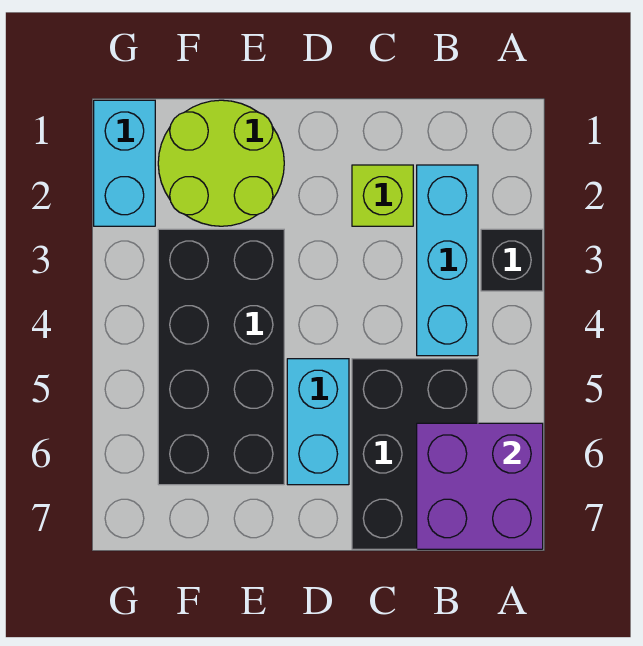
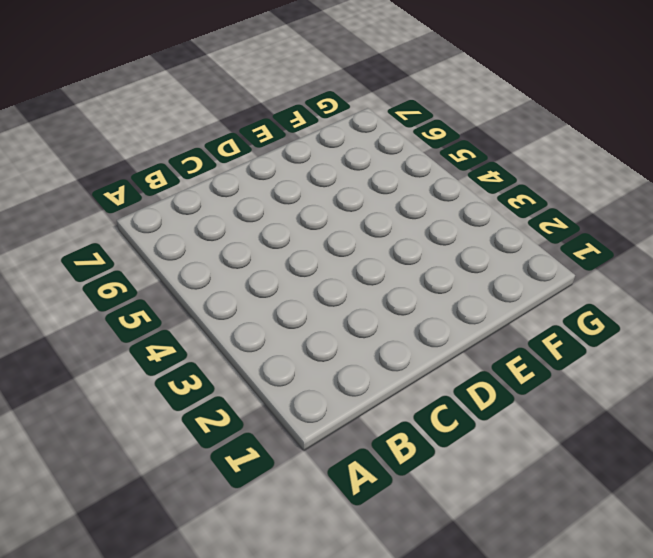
none -> black 1x1 brick [481,229,543,291]
none -> cyan 1x3 brick [417,165,478,356]

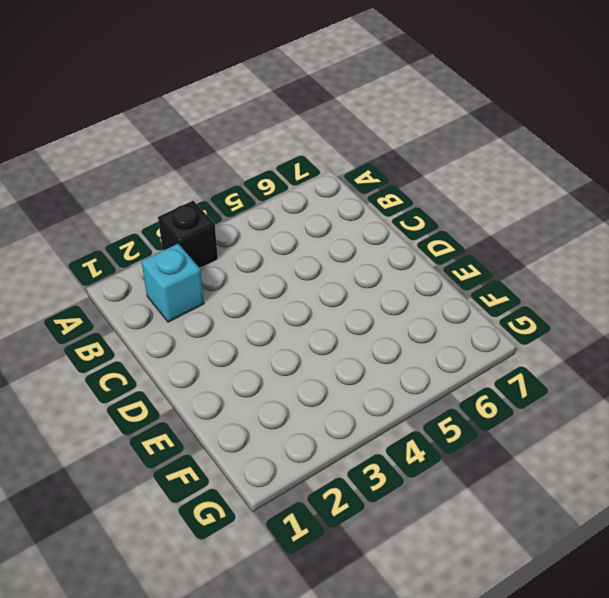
cyan 1x1 brick [141,244,204,322] -> cyan 1x3 brick [417,165,478,356]
none -> black 2x3 brick [352,359,478,549]
none -> lime 1x1 brick [352,165,413,226]

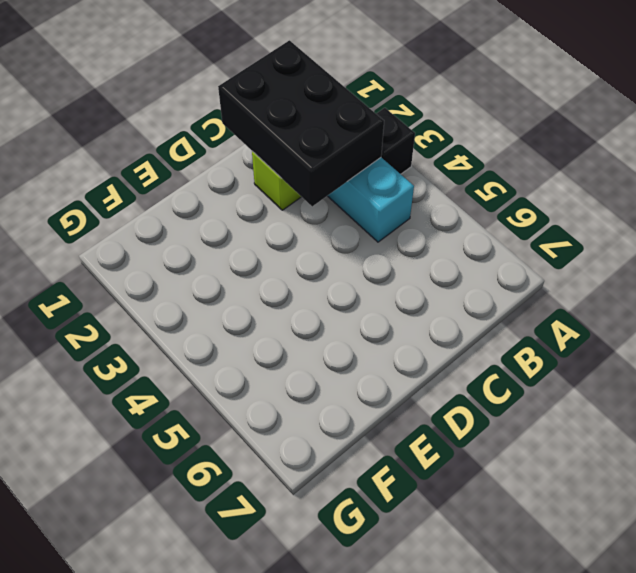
black 2x3 brick [218,40,384,206] -> black 2x3 brick moved to [352,359,478,549]
none -> cyan 1x2 brick [287,359,349,485]
none -> lime 2x2 round brick [158,100,284,226]

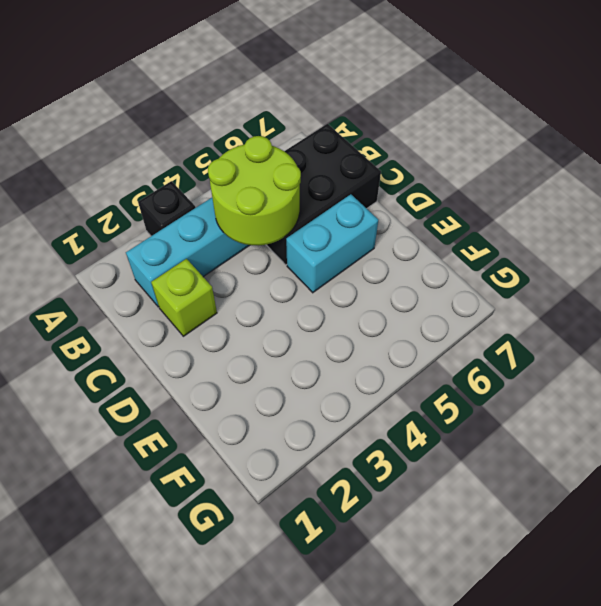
lime 2x2 round brick [208,136,301,246] -> lime 2x2 round brick moved to [158,100,284,226]
none -> black 2x4 brick [158,229,284,485]
none -> cyan 1x2 brick [94,100,155,226]

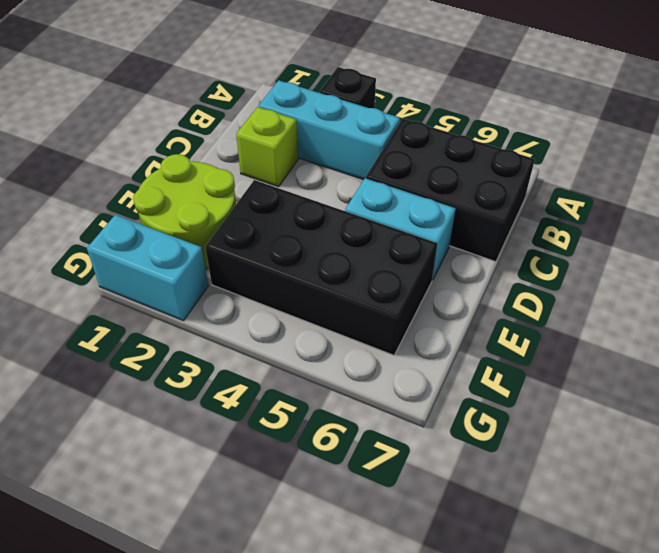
none -> purple 2x2 brick [417,423,543,549]

